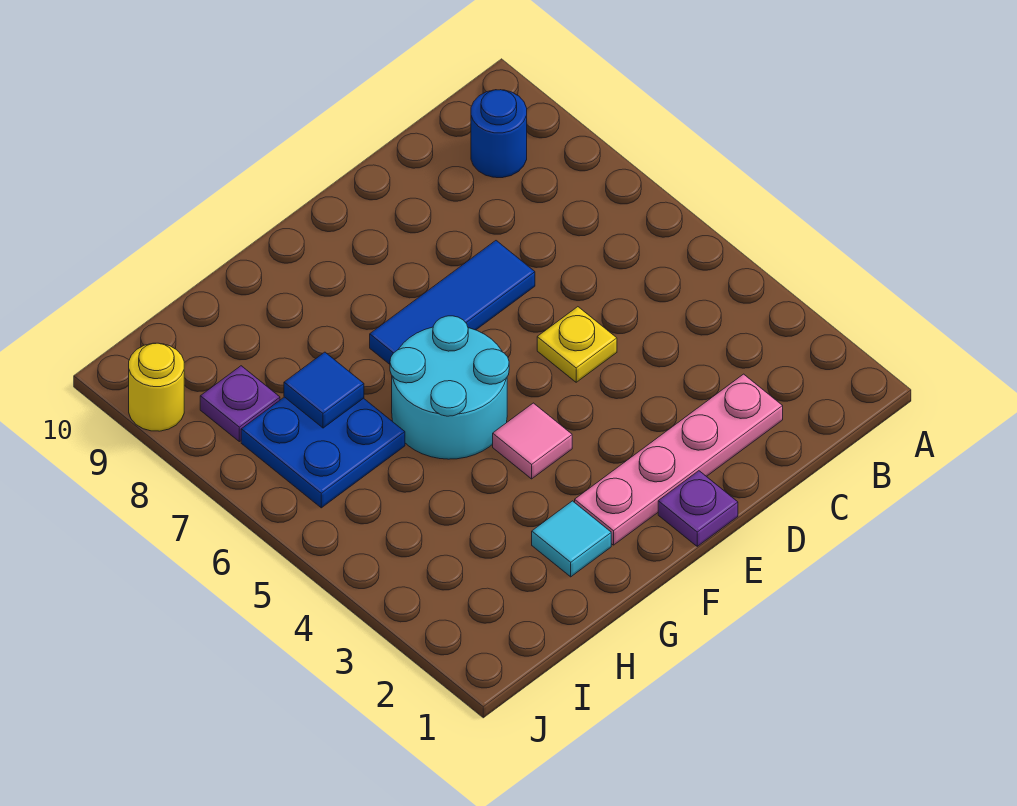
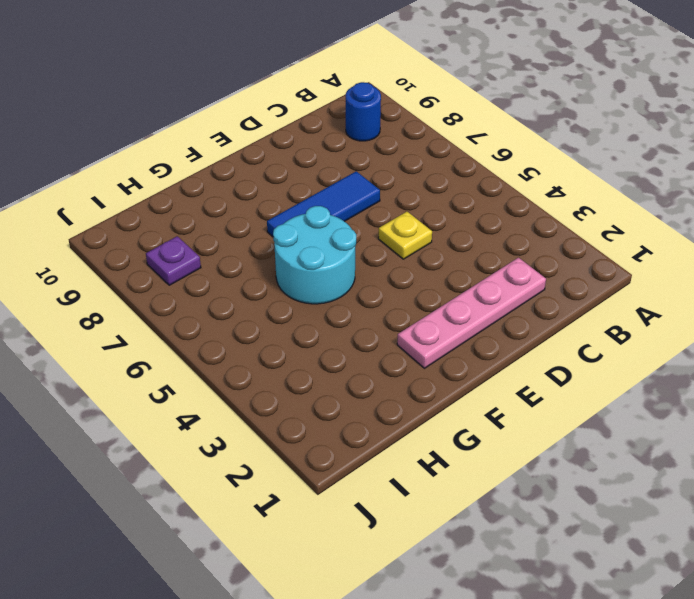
none -> purple 1x1 plate [658,471,738,546]
none -> pink 1x1 tile [493,403,572,479]
none -> cyan 1x1 tile [532,501,611,577]

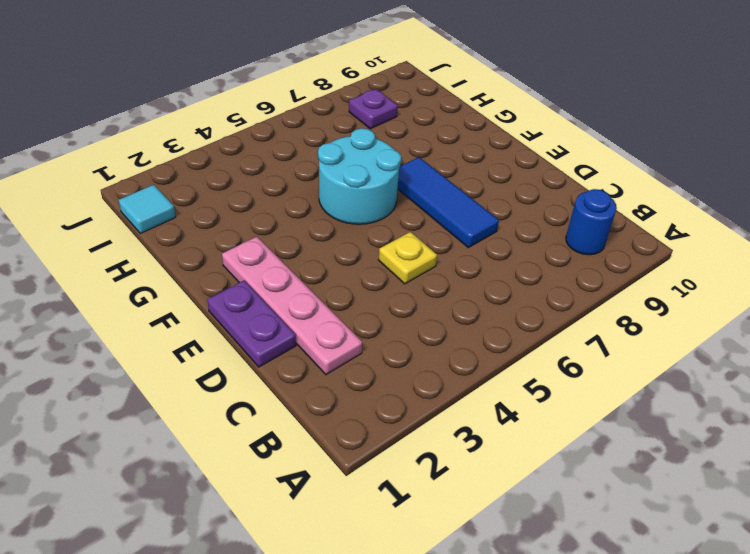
purple 1x2 plate [207,280,296,367] -> purple 1x1 plate [658,471,738,546]
cyan 1x1 tile [119,185,175,233] -> cyan 1x1 tile moved to [532,501,611,577]
none -> pink 1x1 tile [493,403,572,479]
none -> blue 2x2 plate [241,397,405,508]
none -> yellow 1x1 round brick [129,343,184,431]

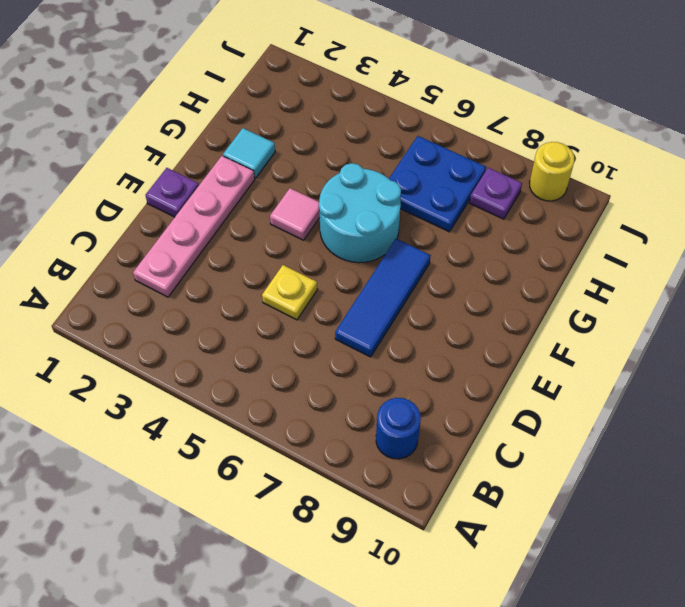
none -> blue 1x1 tile [284,352,364,428]

